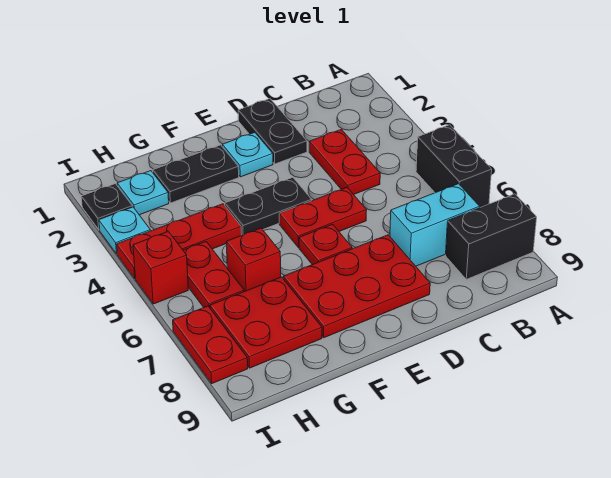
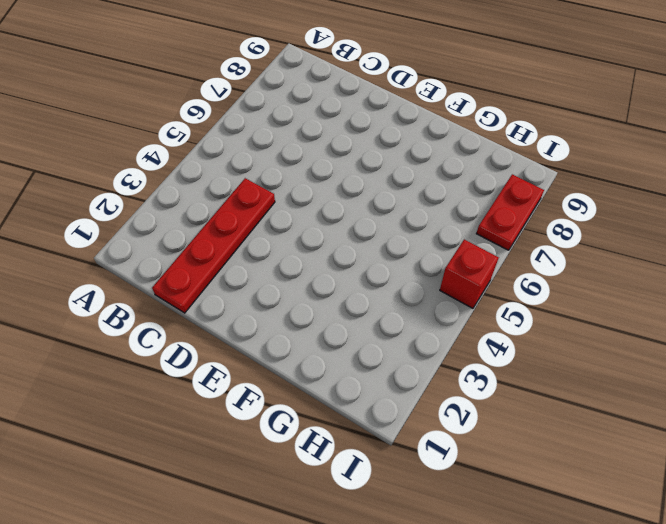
red 1x4 plate [152,178,275,313] -> red 1x2 plate [309,129,380,195]
none -> black 1x2 brick [416,125,492,208]
none -> black 1x2 brick [446,194,537,279]
none -> cyan 1x2 brick [390,184,480,266]

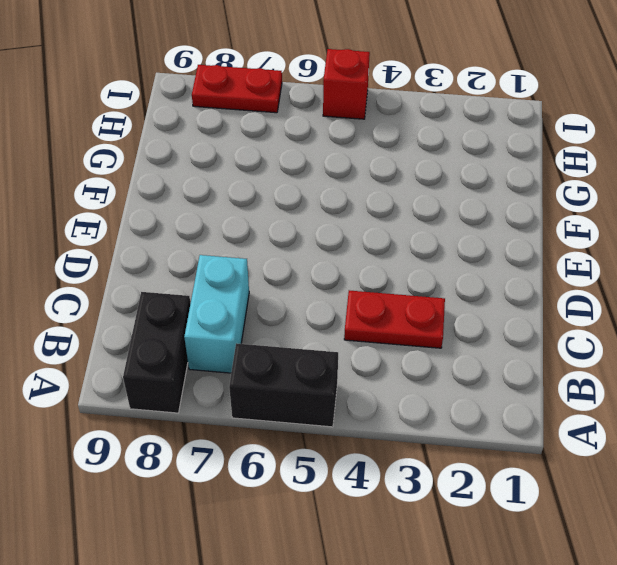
none -> black 1x2 plate [238,99,307,164]
none -> red 1x2 plate [279,187,367,247]
none -> red 2x3 plate [283,235,430,338]

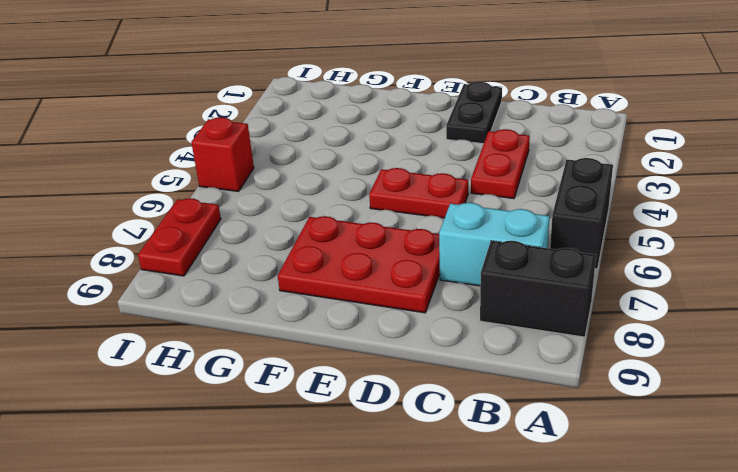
none -> cyan 1x1 plate [222,132,273,177]
none -> black 1x2 plate [225,177,312,235]
none -> red 1x1 plate [299,224,352,265]

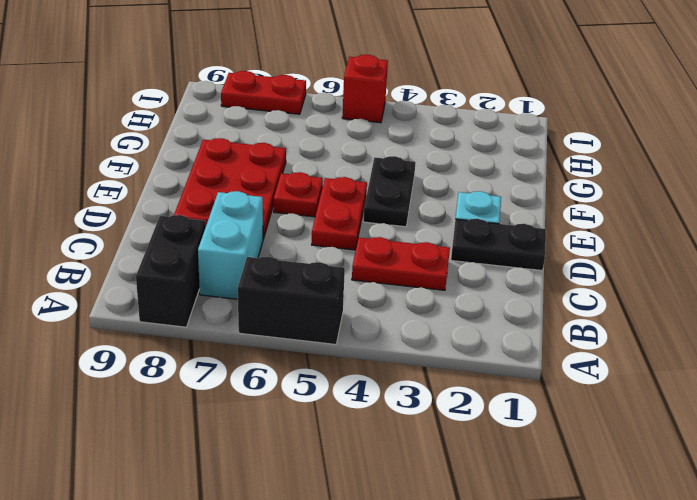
none -> black 1x2 plate [153,145,239,203]
none -> red 1x3 plate [117,204,241,279]
none -> red 1x1 brick [226,228,281,291]

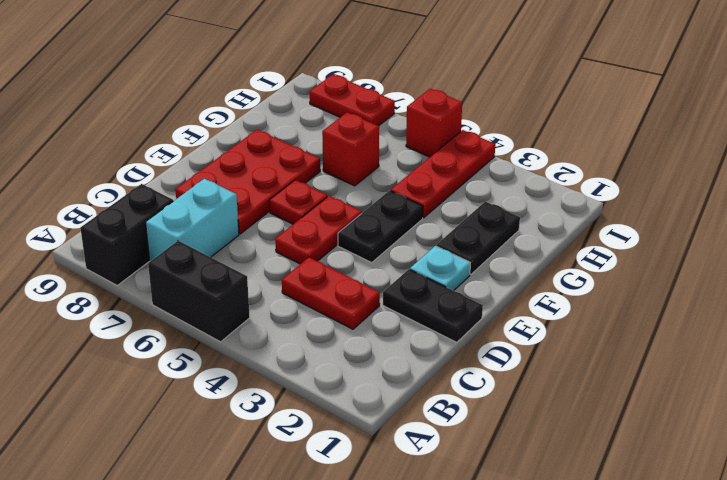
none -> red 2x2 plate [210,277,322,368]
none -> cyan 1x1 plate [117,171,169,215]
none -> red 1x2 plate [183,242,244,308]

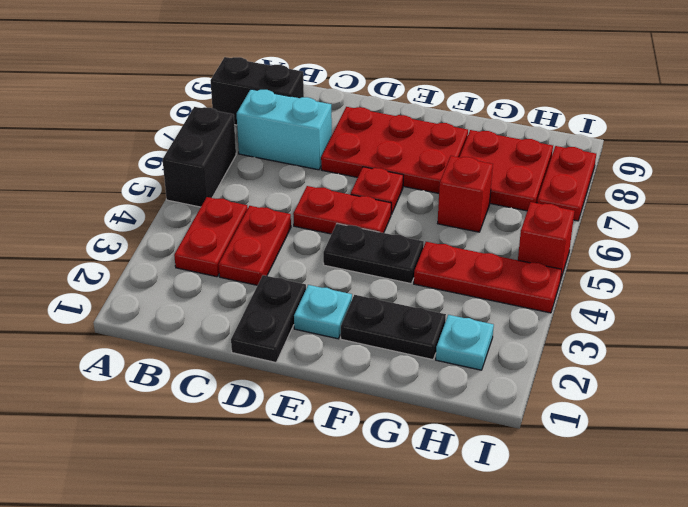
red 1x2 plate [174,197,248,277] -> red 1x2 plate moved to [183,242,244,308]
none -> black 1x1 plate [81,184,132,230]
none -> cyan 1x1 plate [99,207,150,254]

